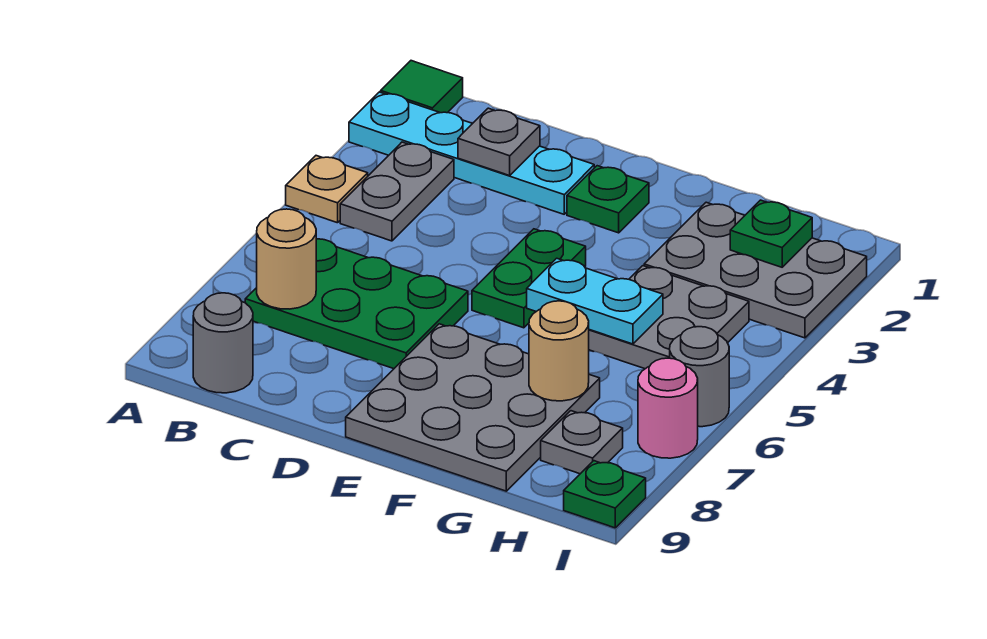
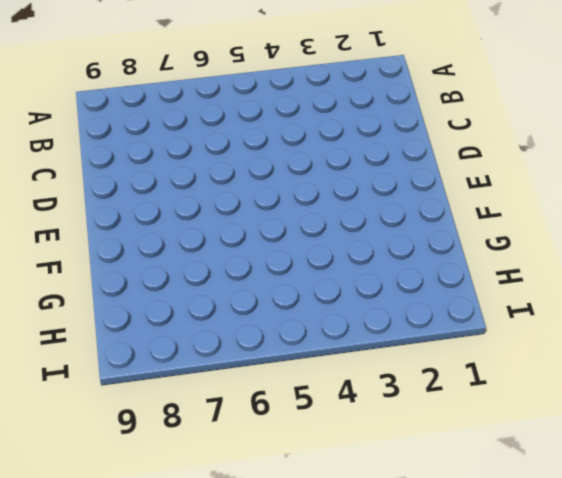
none -> green 1x1 tile [381,61,463,113]
none -> cyan 1x4 plate [349,92,594,214]
none -> tan 1x1 plate [286,156,368,223]

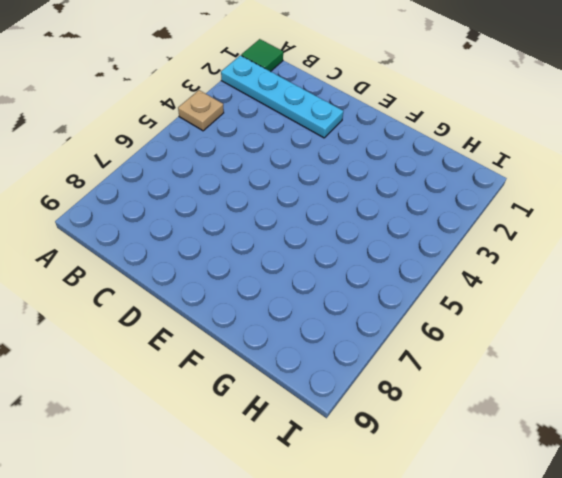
none -> grey 1x2 plate [340,142,454,241]
none -> green 2x3 plate [245,239,468,369]
none -> grey 1x1 round brick [193,293,253,393]

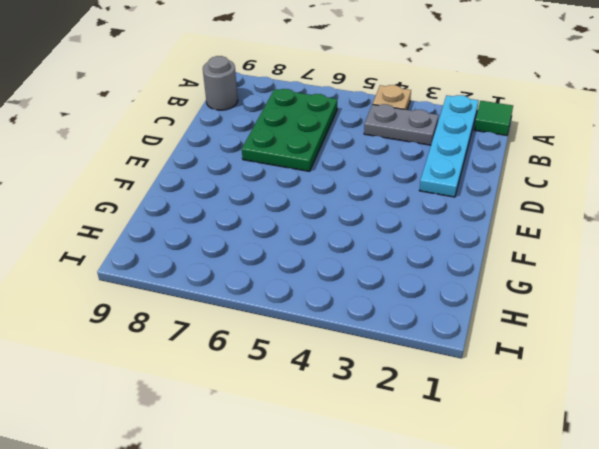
none -> green 1x1 plate [567,166,649,233]
none -> green 1x2 plate [472,229,586,328]
none -> grey 3x3 plate [346,324,600,491]

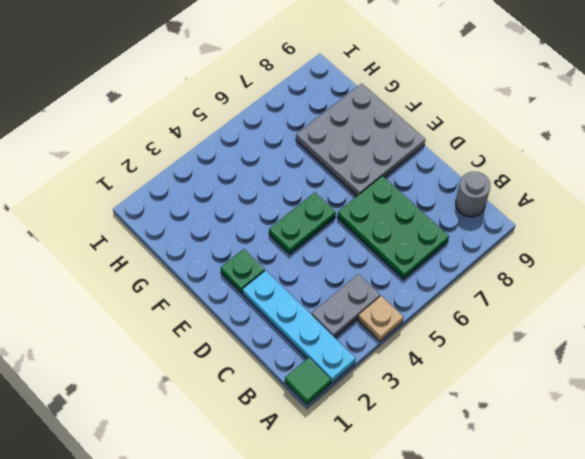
none -> grey 2x3 plate [644,202,867,338]
none -> grey 2x2 plate [589,266,749,369]
none -> grey 1x1 plate [541,411,623,474]

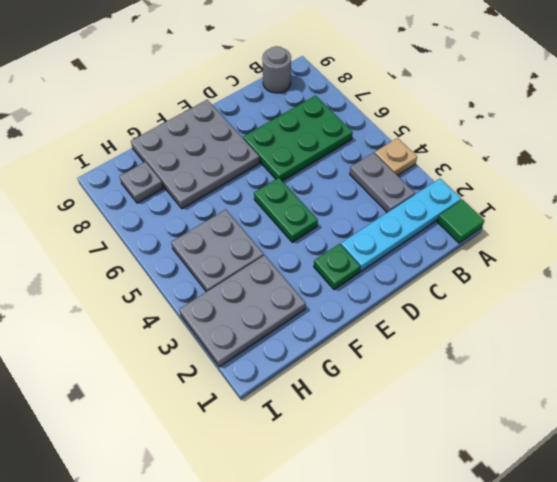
none -> grey 1x1 round brick [670,327,729,427]
none -> pink 1x1 round brick [638,358,698,458]
none -> green 1x1 plate [564,461,646,528]

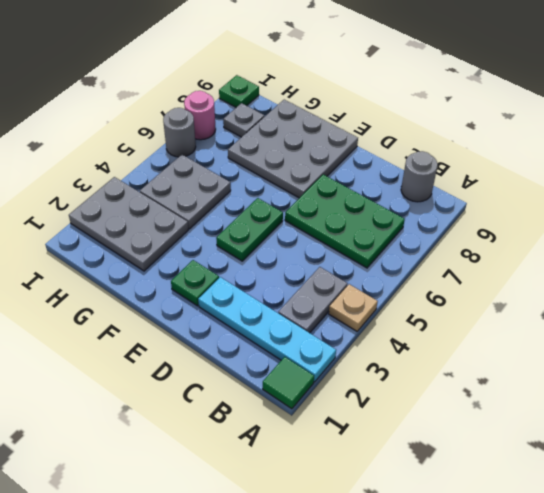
none -> tan 1x1 round brick [257,209,316,309]
none -> grey 1x1 plate [458,108,540,176]
none -> cyan 1x2 plate [527,258,663,344]

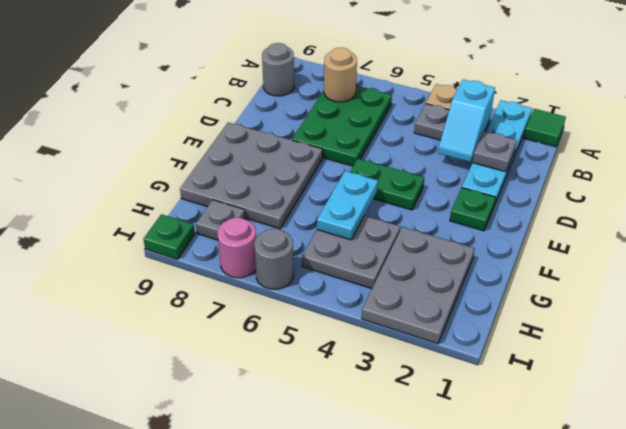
cyan 1x2 slope [438,80,495,162] -> none
none -> tan 1x1 round brick [529,301,589,401]
none -> green 1x1 plate [730,200,812,267]

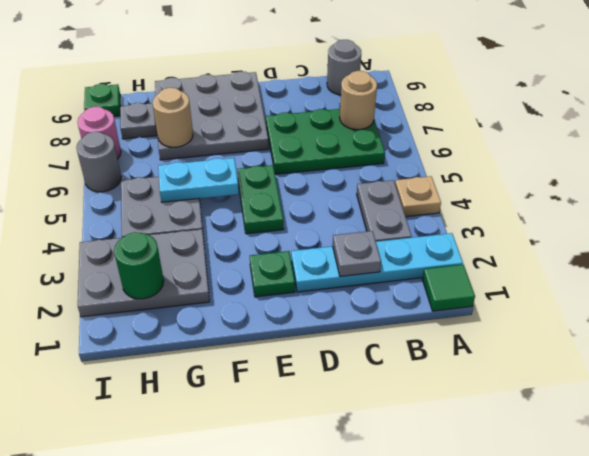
green 1x1 round brick [114,232,164,299] -> green 1x1 plate [730,200,812,267]

